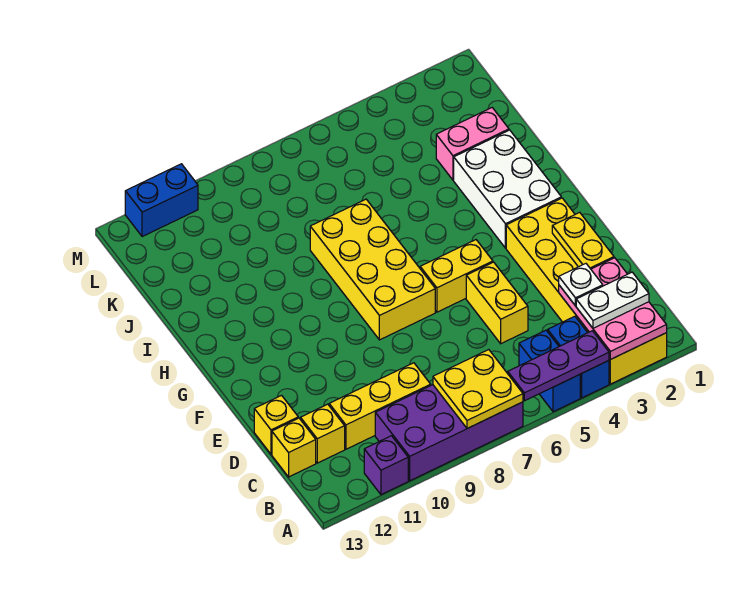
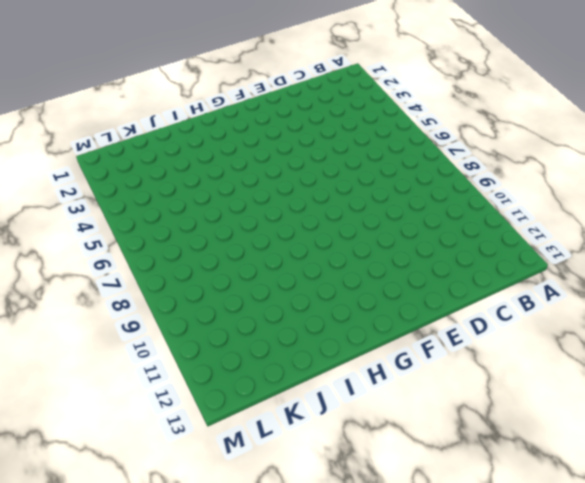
none -> yellow 2x6 brick [506,198,667,384]
none -> blue 1x2 brick [548,316,609,398]
none -> blue 1x2 brick [519,330,580,412]

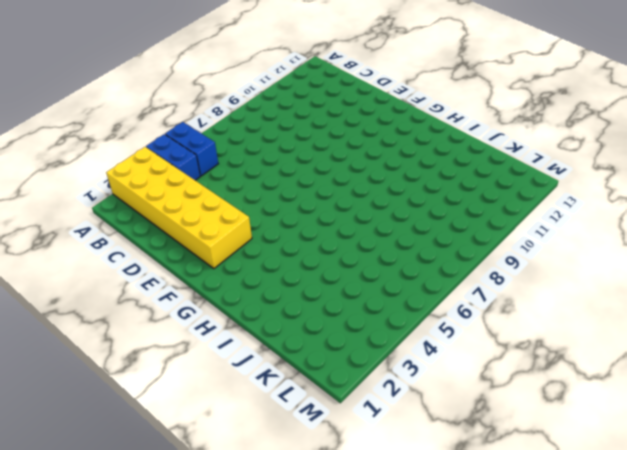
none -> purple 2x4 brick [375,385,523,481]
none -> purple 1x1 brick [364,436,408,495]
none -> yellow 1x3 brick [329,363,431,449]

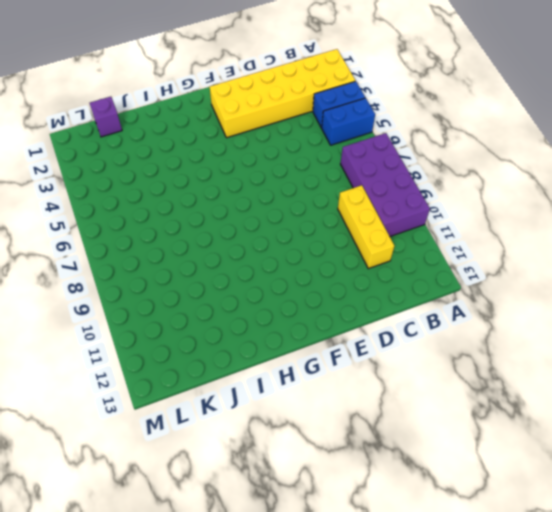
purple 1x1 brick [90,97,122,137] -> purple 1x1 brick moved to [364,436,408,495]
none -> yellow 1x1 brick [301,404,345,463]
none -> yellow 1x1 brick [272,418,316,477]
none -> yellow 1x2 brick [466,262,528,344]

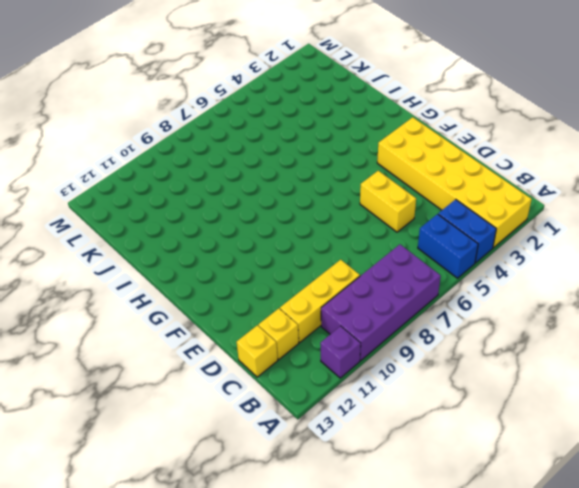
none -> yellow 1x1 brick [254,396,298,454]
none -> yellow 1x2 brick [420,240,493,312]
none -> yellow 2x4 brick [310,199,435,340]

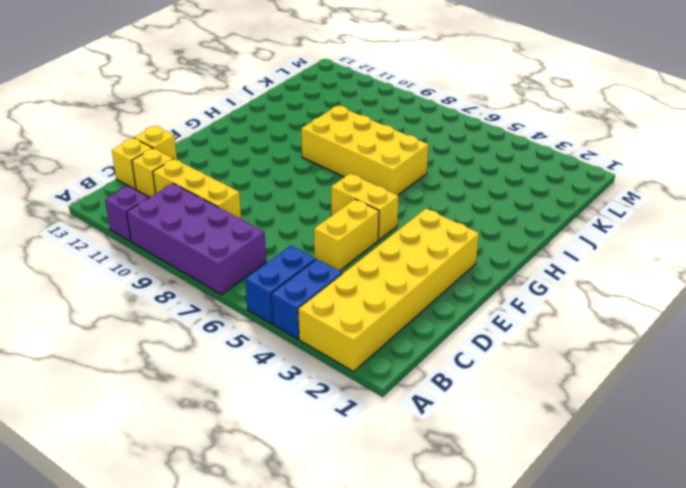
yellow 2x4 brick [301,106,429,195] -> yellow 2x4 brick turned to [310,199,435,340]
none -> white 2x3 brick [454,130,561,248]
none -> pink 1x2 brick [436,108,509,180]
none -> blue 1x2 brick [125,164,198,237]

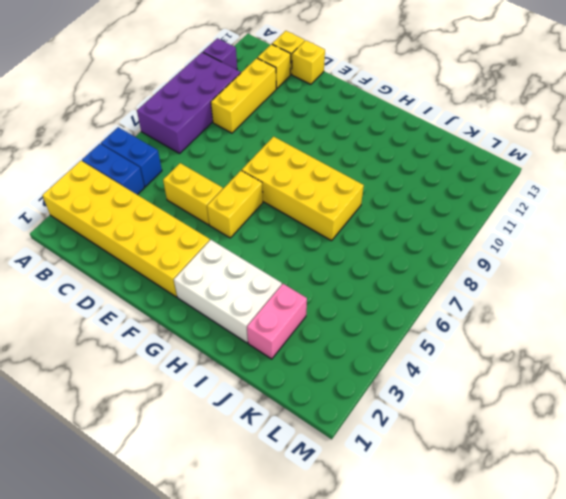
none -> blue 1x2 brick [125,164,198,237]
none -> pink 2x3 plate [559,258,667,360]
none -> purple 1x3 plate [508,331,609,401]

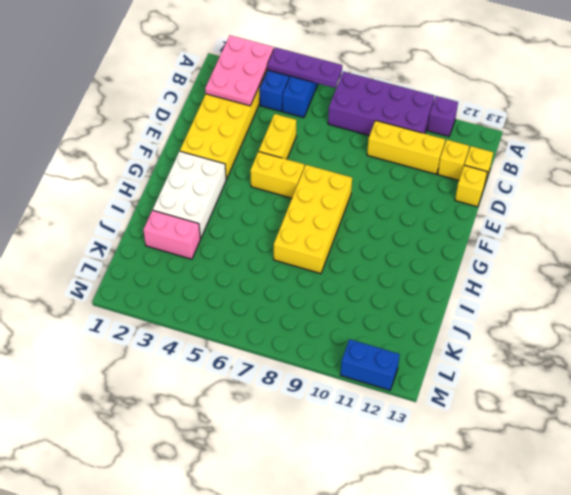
none -> yellow 2x2 plate [433,350,523,428]
none -> yellow 1x2 plate [552,212,614,269]
none -> white 1x2 plate [576,272,649,328]

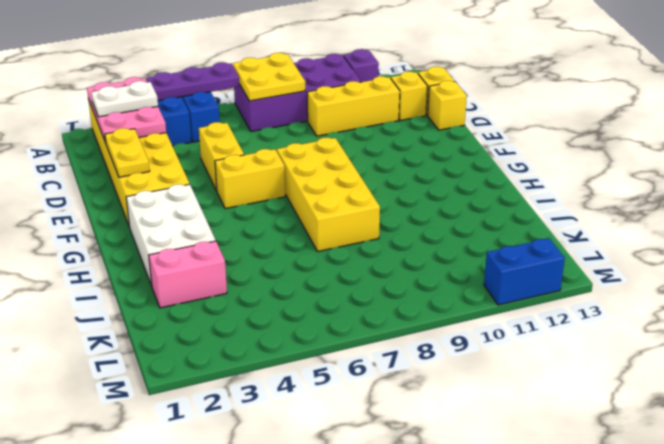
none -> white 1x1 plate [559,264,603,306]

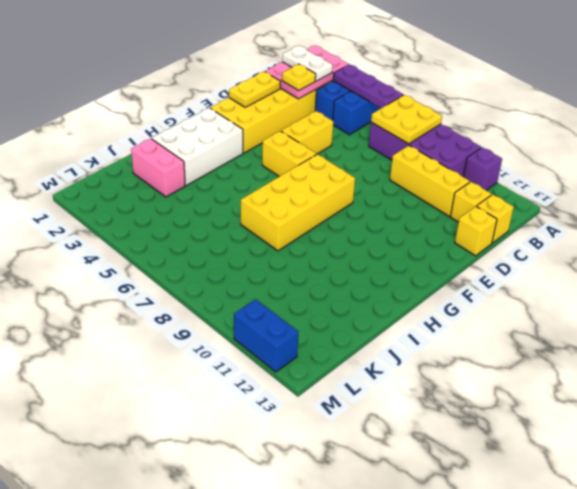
yellow 1x1 plate [282,64,316,91] -> white 1x1 plate [559,264,603,306]

